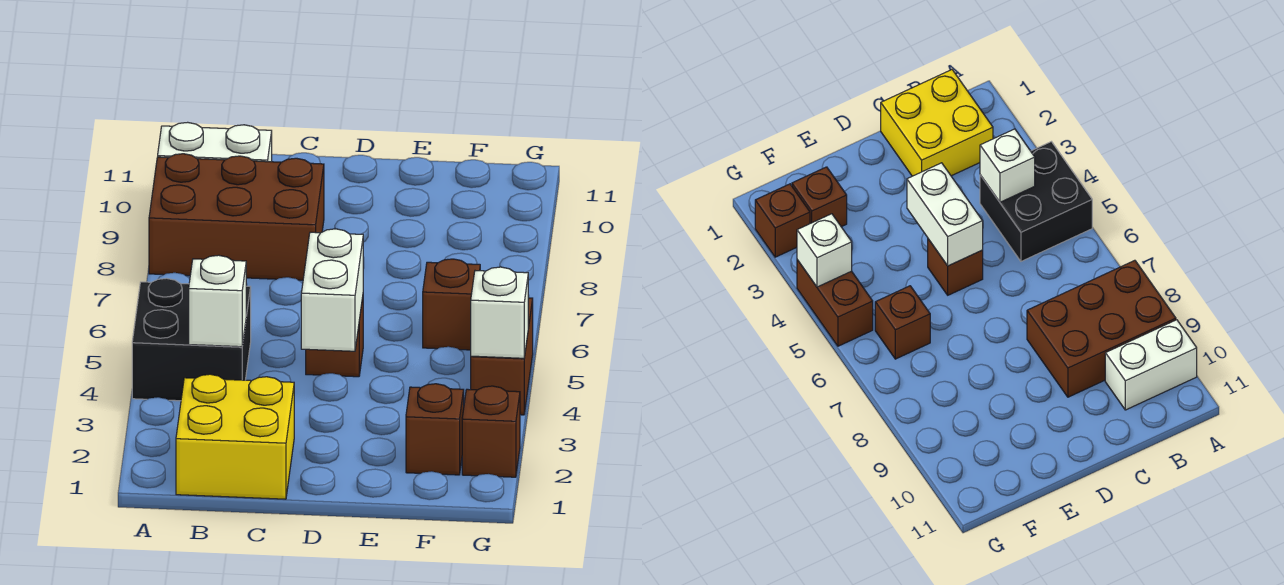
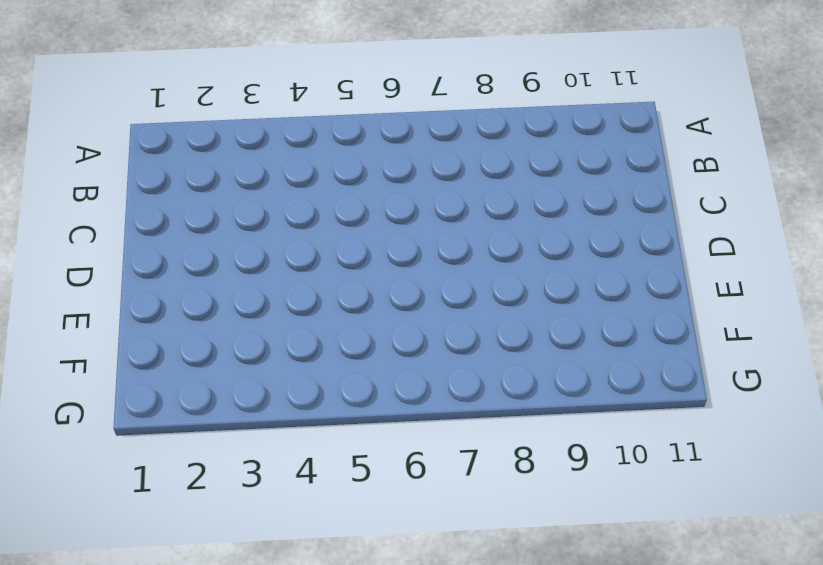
none -> black 2x2 brick [132,278,251,401]
none -> brown 2x3 brick [149,154,324,280]
none -> white 1x2 brick [158,122,272,162]

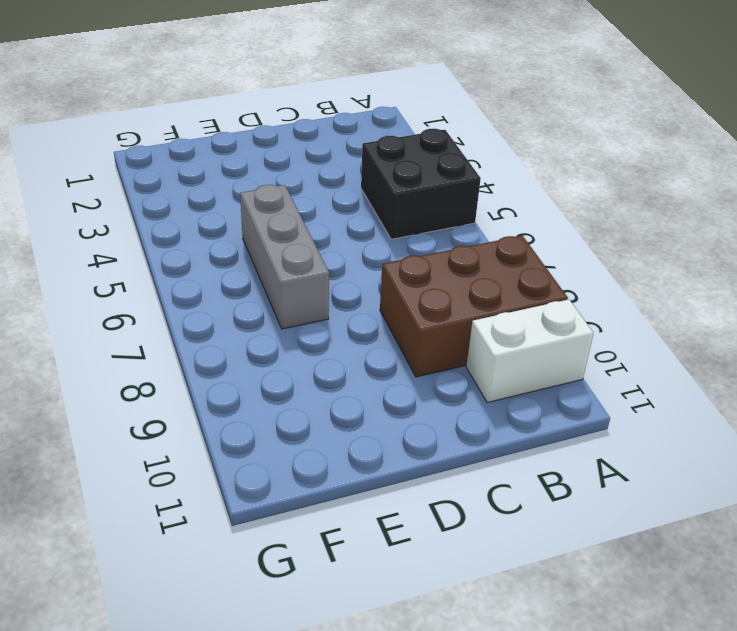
grey 1x3 brick [240,185,329,329] -> none
none -> yellow 2x2 brick [176,374,294,499]
none -> brown 1x1 brick [306,297,363,377]
none -> brown 1x1 brick [406,384,464,475]

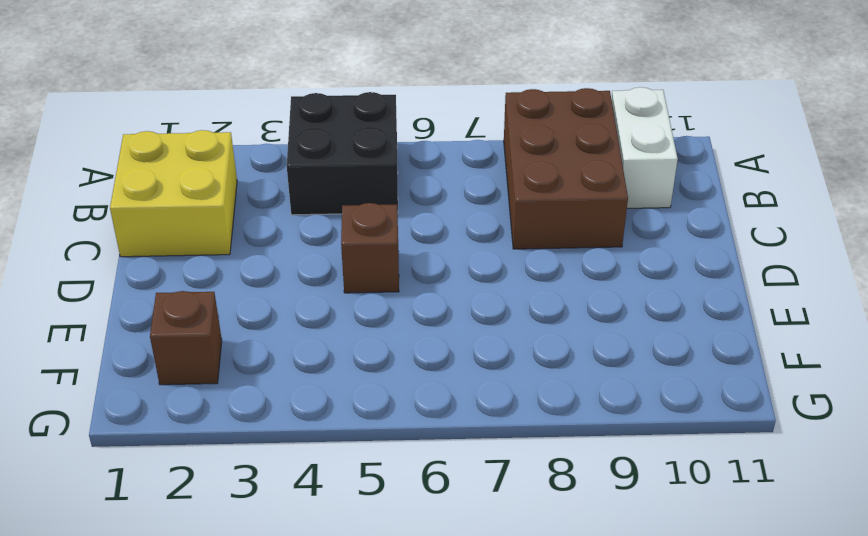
none -> brown 1x1 brick [423,259,480,350]
none -> brown 1x1 brick [462,386,520,477]
none -> brown 1x2 brick [471,298,533,415]

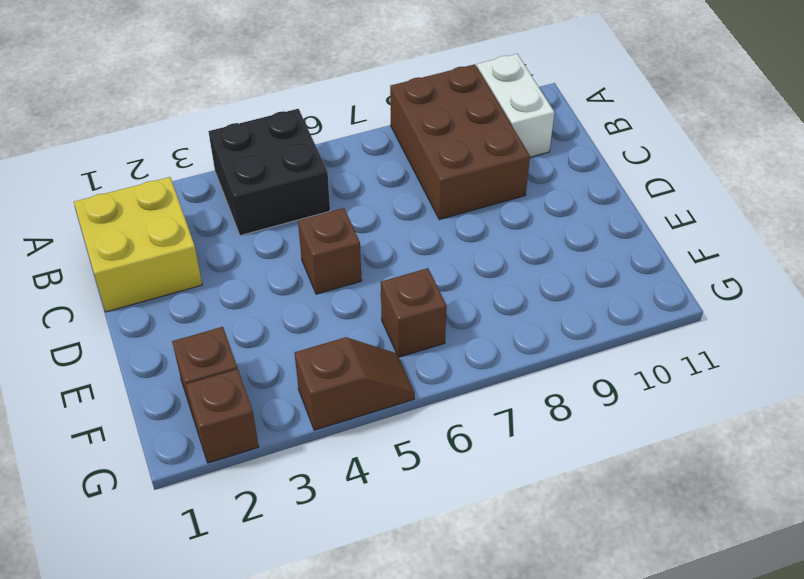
brown 1x2 slope [295,337,415,430] -> brown 1x2 brick [471,298,533,415]
none -> white 1x1 brick [189,255,246,347]
none -> white 1x2 brick [301,229,363,351]
none -> white 1x1 brick [471,267,528,358]

